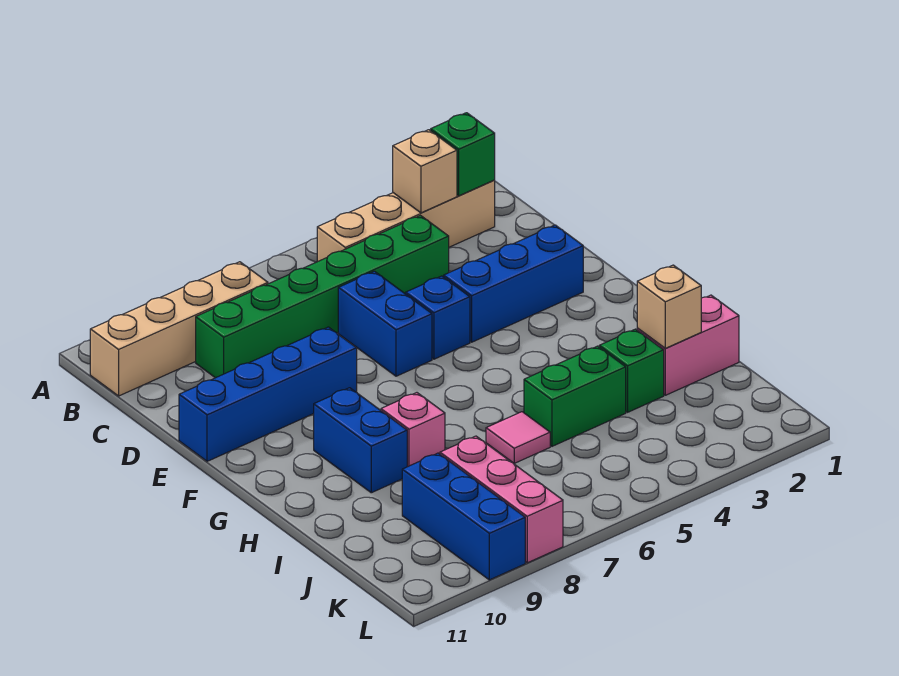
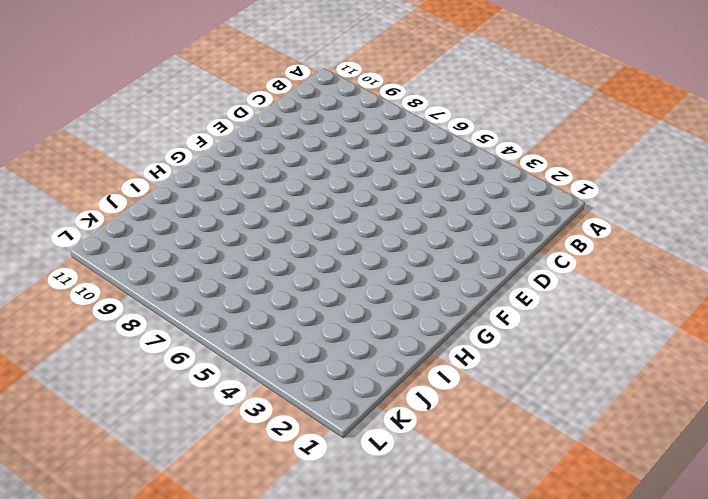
none -> tan 1x4 brick [317,180,495,262]
none -> tan 1x4 brick [90,262,268,396]
none -> green 1x6 brick [196,216,449,378]

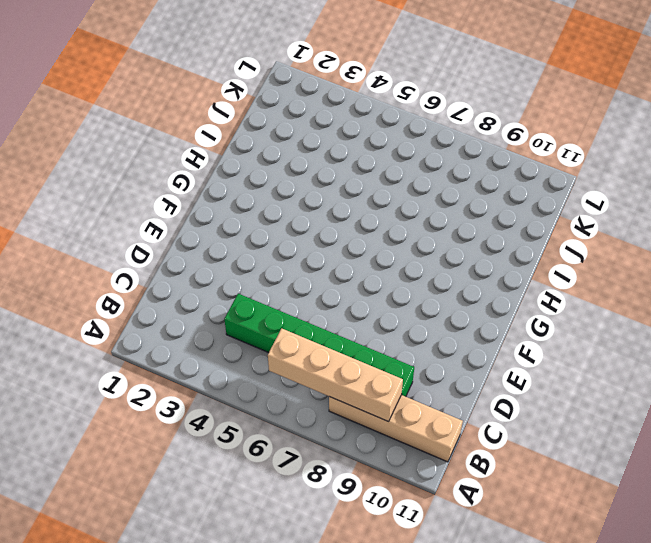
tan 1x4 brick [268,329,403,422] -> tan 1x4 brick moved to [317,180,495,262]
none -> blue 1x2 brick [338,271,432,376]
none -> blue 1x3 brick [444,225,583,342]
none -> blue 1x1 brick [406,276,470,359]

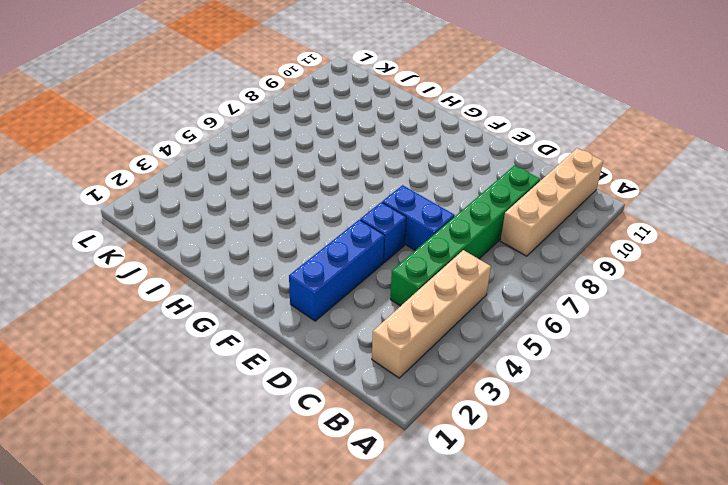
none -> blue 1x4 brick [179,327,357,461]
none -> blue 1x2 brick [314,388,407,493]
none -> pink 1x1 brick [381,393,445,467]

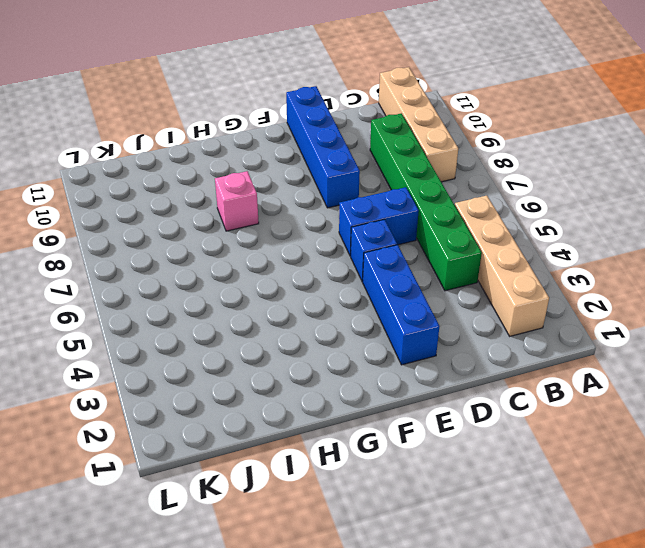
none -> blue 1x2 brick [314,388,407,493]
none -> pink 1x2 brick [637,295,739,395]
none -> green 1x1 brick [599,329,664,412]

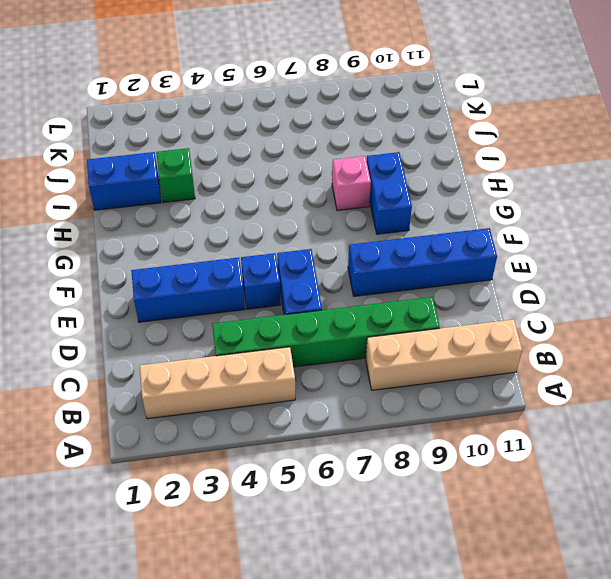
blue 1x2 brick [87,152,161,210] -> pink 1x2 brick [637,295,739,395]
none -> green 1x2 brick [524,346,626,446]
none -> pink 1x1 tile [486,412,550,463]
none -> pink 1x3 brick [440,436,563,563]

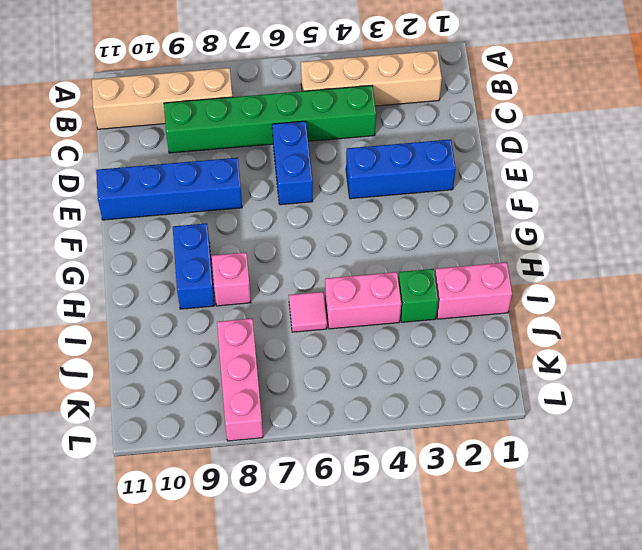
pink 1x2 brick [325,272,401,329] -> green 1x2 brick [524,346,626,446]
none -> blue 1x1 brick [406,276,470,359]
none -> blue 1x3 brick [402,453,525,580]
none -> green 1x1 brick [431,113,495,196]

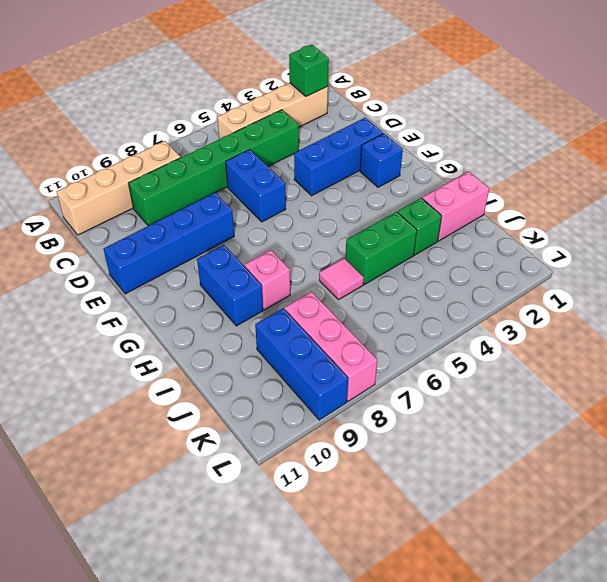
blue 1x1 brick [360,134,403,187] -> blue 1x1 brick moved to [406,276,470,359]
none -> tan 1x1 brick [393,130,457,213]
none -> tan 1x1 brick [637,265,701,348]

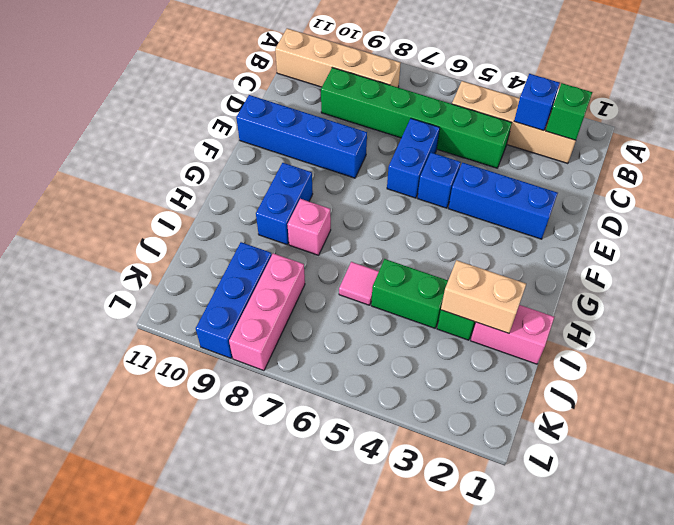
blue 1x1 brick [514,74,560,131] -> tan 1x1 brick [393,130,457,213]
tan 1x2 brick [441,260,526,333] -> tan 1x1 brick [637,265,701,348]

